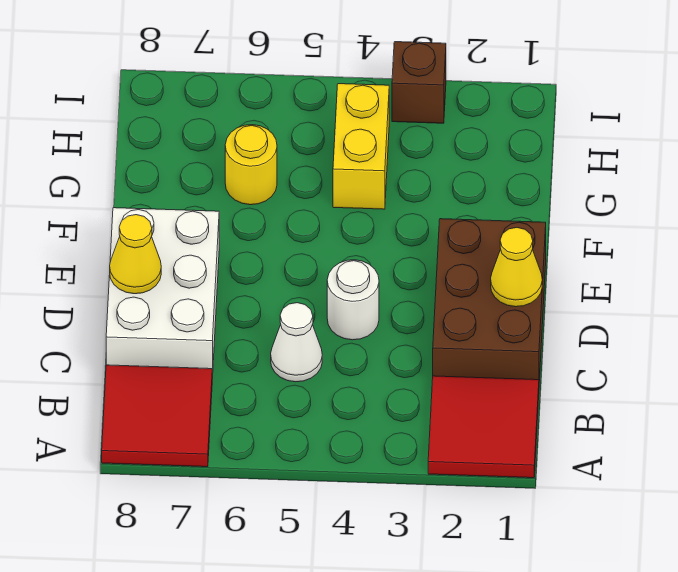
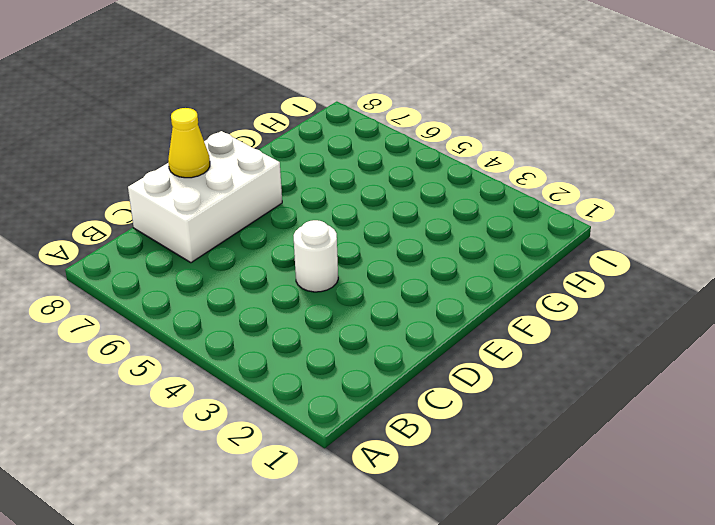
none -> red 2x2 tile [428,376,539,478]
none -> red 2x2 tile [102,365,212,467]

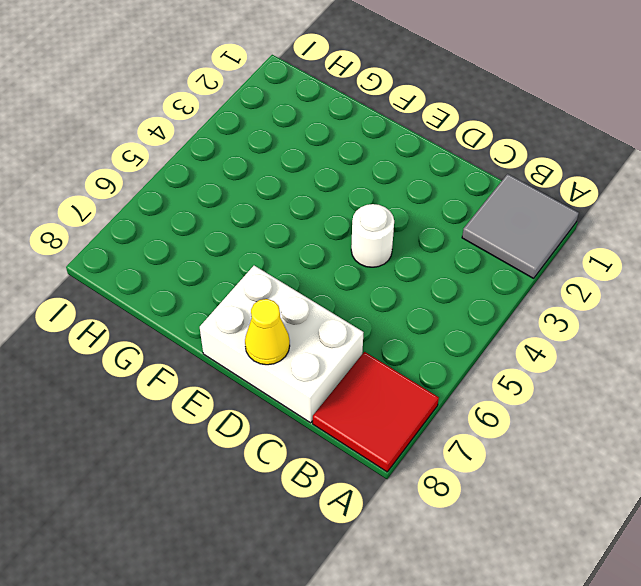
grey 2x2 tile [462,174,579,278] -> red 2x2 tile [428,376,539,478]
none -> brown 2x3 brick [433,219,546,381]
none -> white 1x1 cone [271,303,322,382]

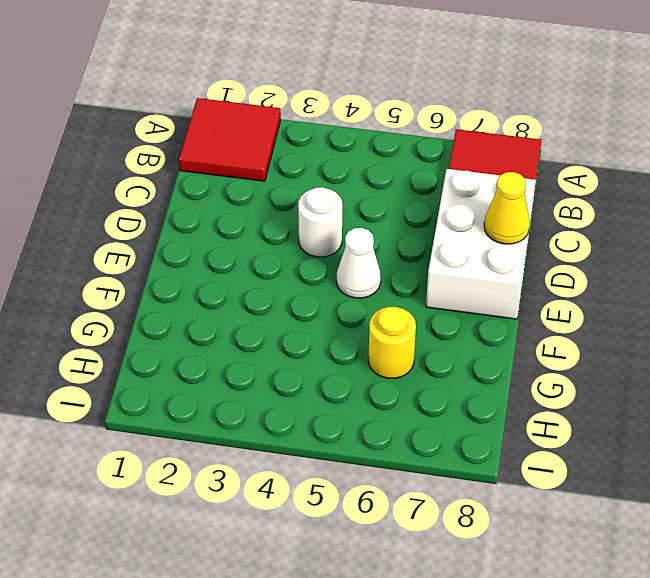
white 1x1 cone [337,228,381,298] -> white 1x1 cone moved to [271,303,322,382]
none -> brown 2x3 brick [433,219,546,381]
none -> yellow 1x2 brick [333,84,389,209]

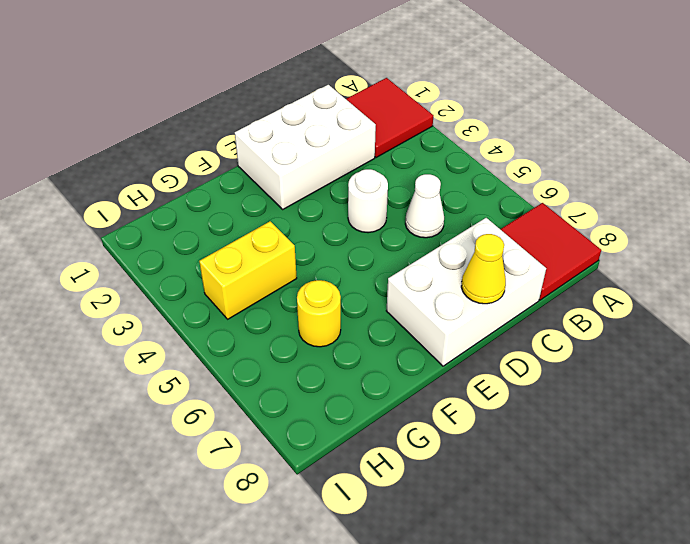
white 2x3 brick [235,85,376,209] -> brown 2x3 brick [433,219,546,381]
none -> brown 1x1 brick [392,42,446,123]
none -> yellow 1x1 cone [491,228,542,307]

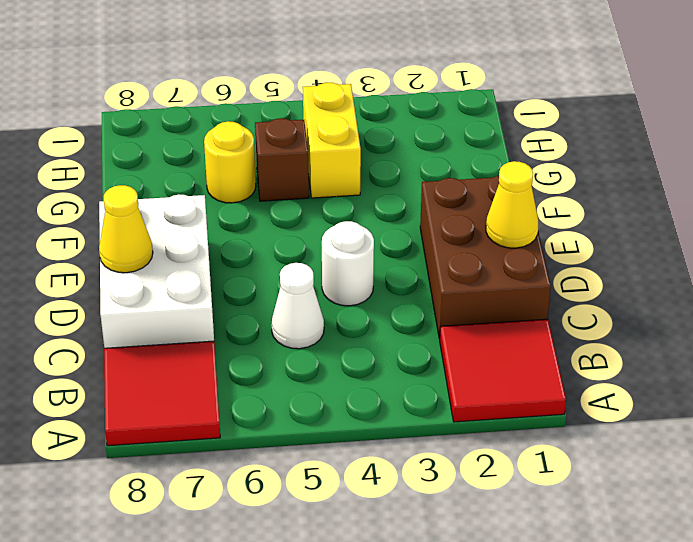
brown 1x1 brick [255,118,309,201] -> brown 1x1 brick moved to [392,42,446,123]

